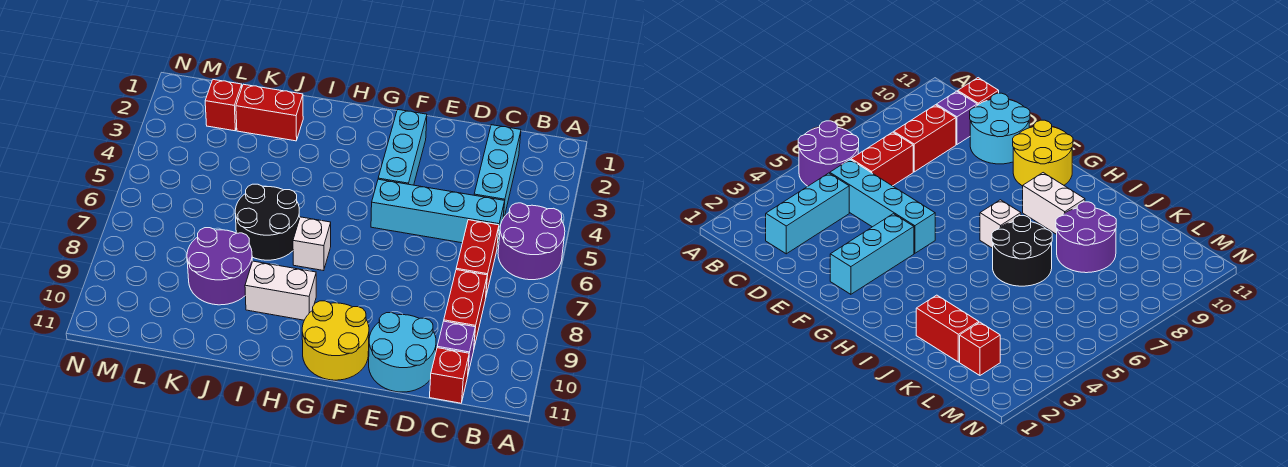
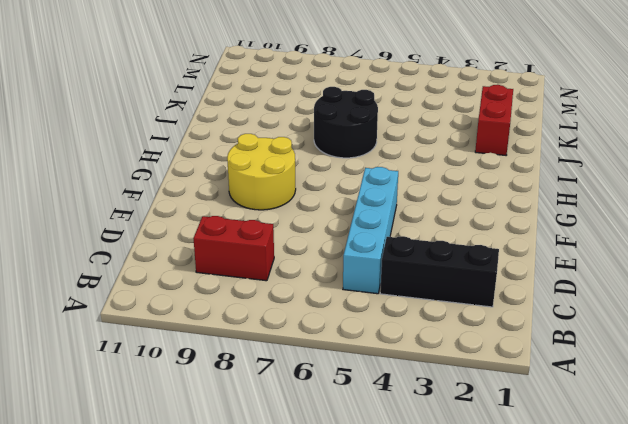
black 1x3 brick [380,236,499,307] -> cyan 1x3 brick [474,125,521,218]
yellow 2x2 round brick [227,134,296,210] -> yellow 2x2 round brick moved to [302,301,369,380]
none -> purple 2x2 round brick [498,203,565,280]
none -> red 1x2 brick [456,220,499,295]
none -> purple 1x1 brick [437,321,475,373]

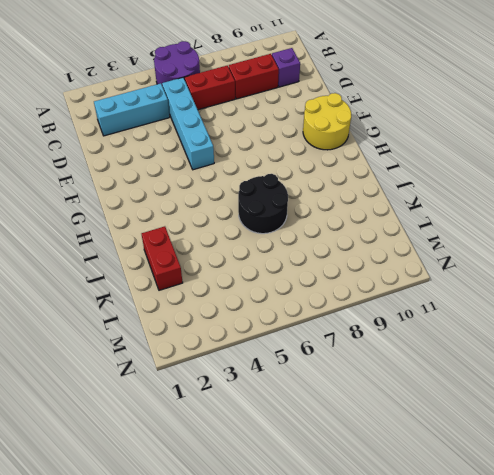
none -> red 1x1 brick [430,348,469,403]
none -> cyan 2x2 round brick [369,312,436,392]
none -> cyan 1x3 brick [378,110,427,185]

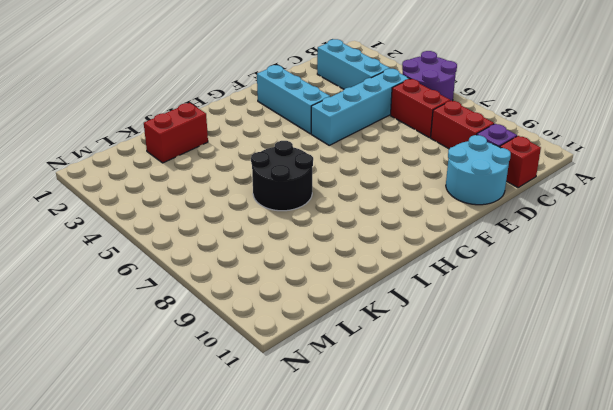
none -> yellow 2x2 round brick [302,301,369,380]
none -> white 1x1 brick [293,217,331,271]
none -> white 1x2 brick [245,261,316,320]

